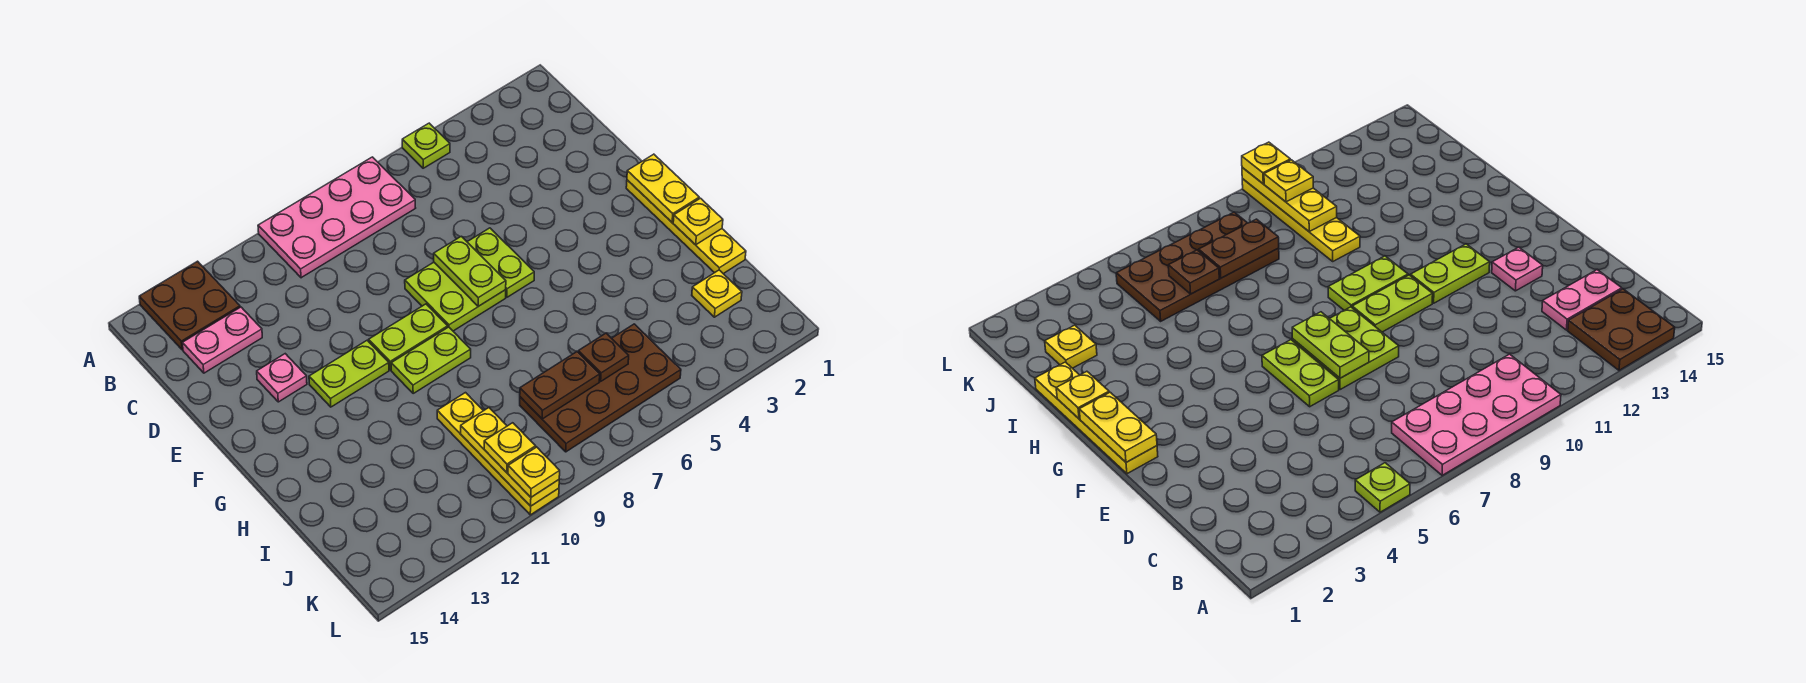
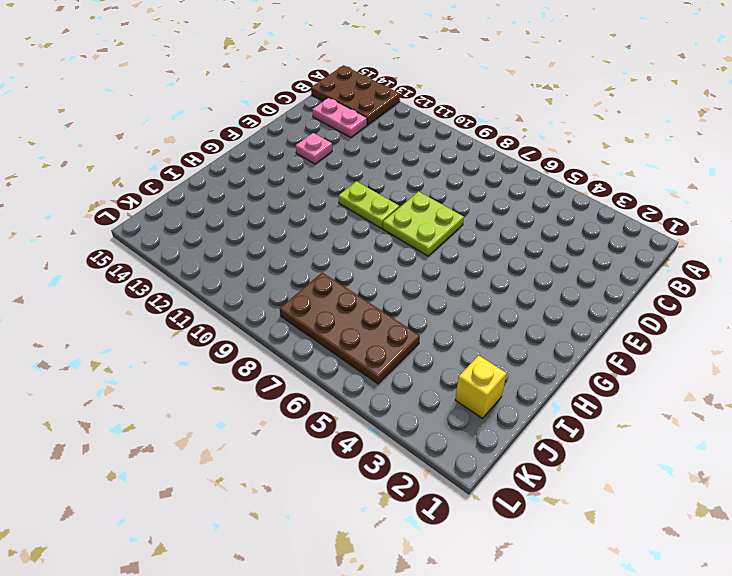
brown 2x3 plate [311,65,400,125] -> brown 2x2 plate [139,261,240,350]
yellow 1x1 brick [455,355,507,418] -> yellow 1x1 plate [692,270,742,317]
none -> lime 1x1 plate [402,123,450,168]
none -> pink 2x4 plate [258,157,415,278]
none -> lime 1x2 plate [467,228,534,297]

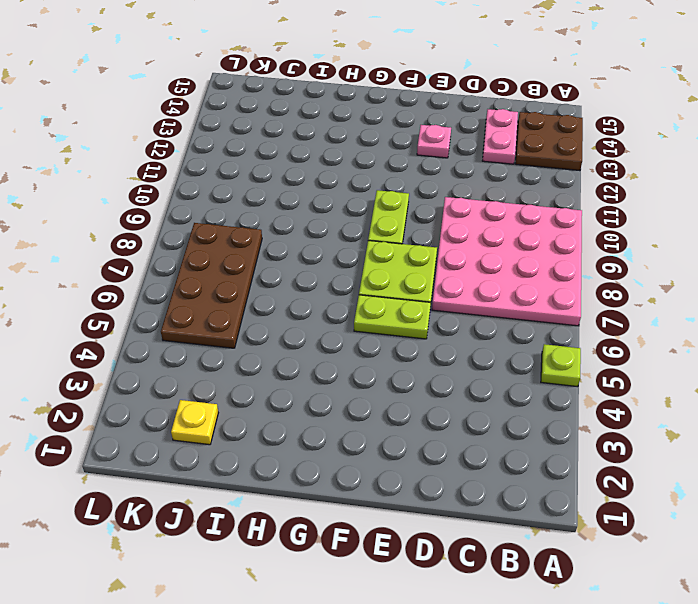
pink 4x4 plate [432,197,582,326] -> pink 2x4 plate [258,157,415,278]
none -> yellow 1x4 plate [626,180,746,274]
none -> lime 1x2 plate [309,340,389,407]
none -> lime 1x2 plate [391,327,471,393]

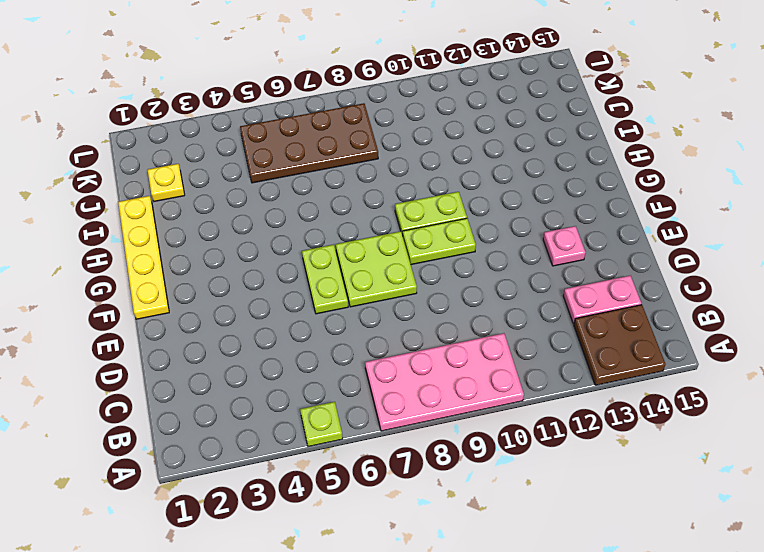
none -> lime 1x2 plate [309,340,389,407]
none -> yellow 1x4 plate [437,393,559,515]
none -> lime 1x2 plate [434,236,506,306]

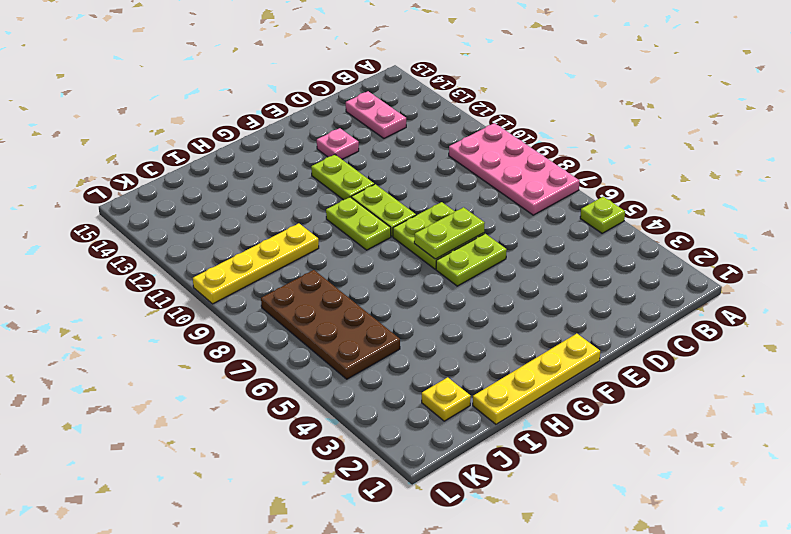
none -> brown 2x2 plate [139,261,240,350]
none -> yellow 1x2 plate [627,154,699,222]
none -> yellow 1x1 plate [673,198,723,245]

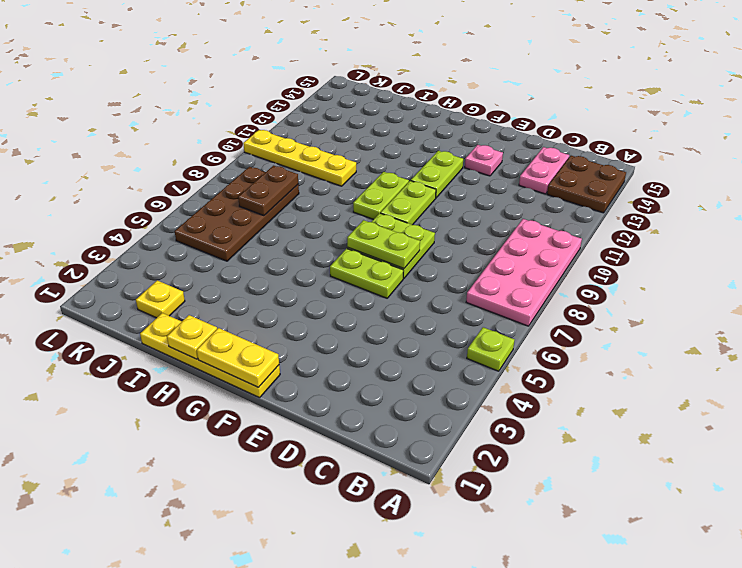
none -> brown 1x1 plate [578,333,629,381]
none -> yellow 1x3 plate [461,408,559,506]
none -> yellow 1x1 plate [484,423,536,472]

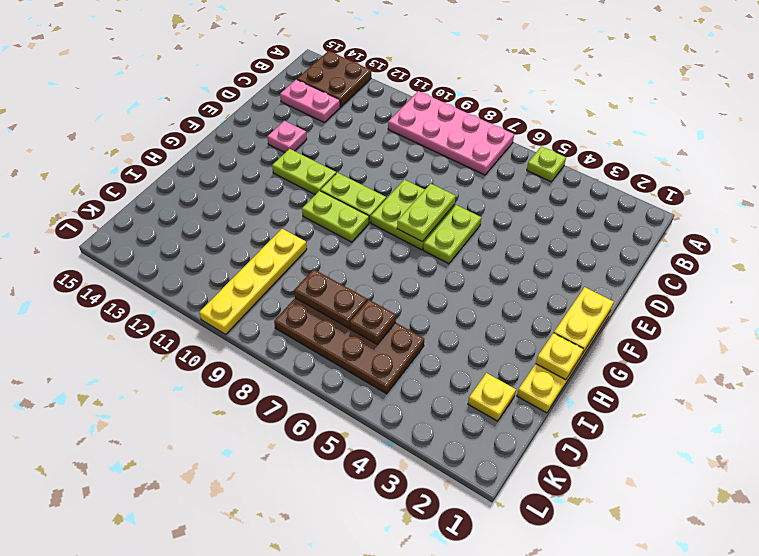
none -> yellow 1x3 plate [461,408,559,506]
none -> yellow 1x1 plate [484,423,536,472]
none -> yellow 1x1 plate [508,447,560,497]

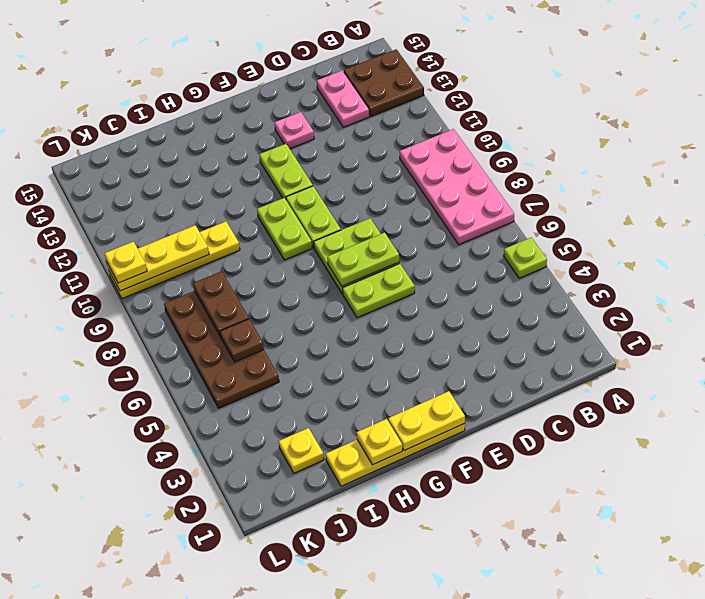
none -> yellow 1x1 plate [484,423,536,472]

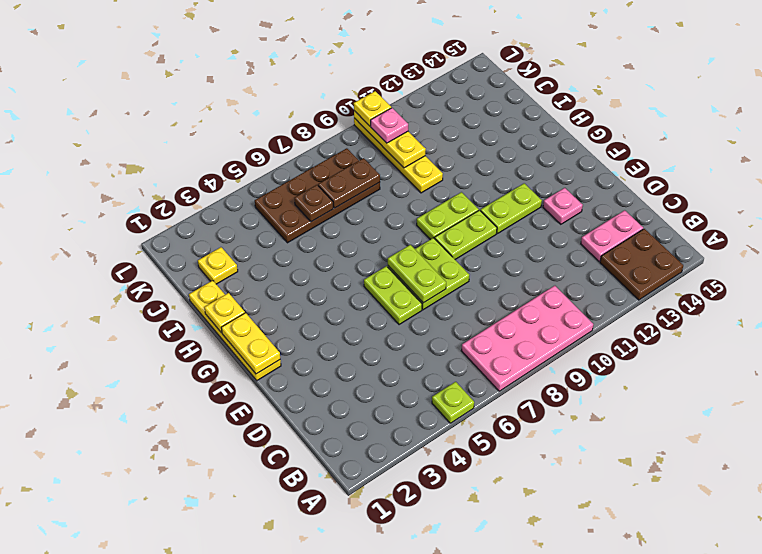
pink 1x1 plate [371,108,408,143] -> yellow 1x1 plate [484,423,536,472]

